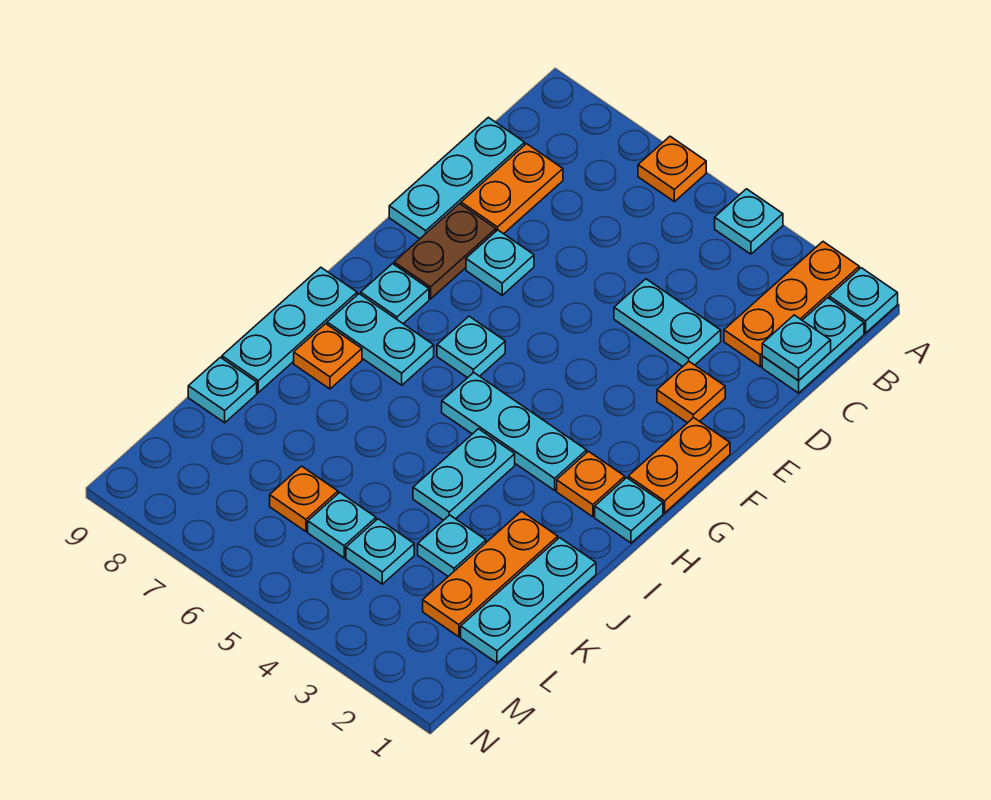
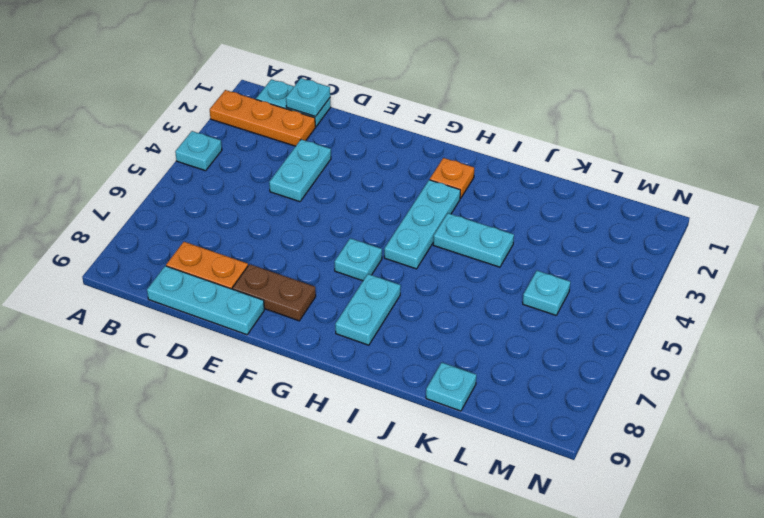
none -> cyan 1x1 plate [829,268,898,333]
none -> orange 1x1 plate [638,136,706,202]
none -> orange 1x1 plate [657,362,725,423]

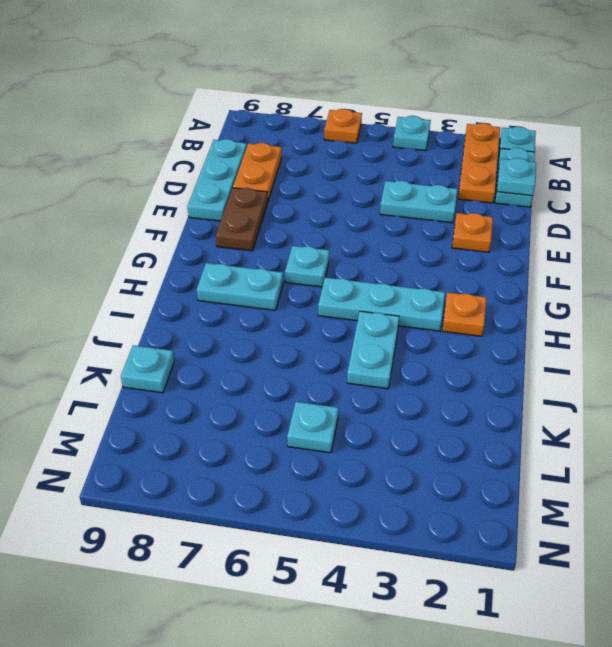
none -> cyan 1x1 plate [466,230,534,295]
none -> orange 1x2 plate [628,418,730,513]
none -> cyan 1x1 plate [361,264,429,323]

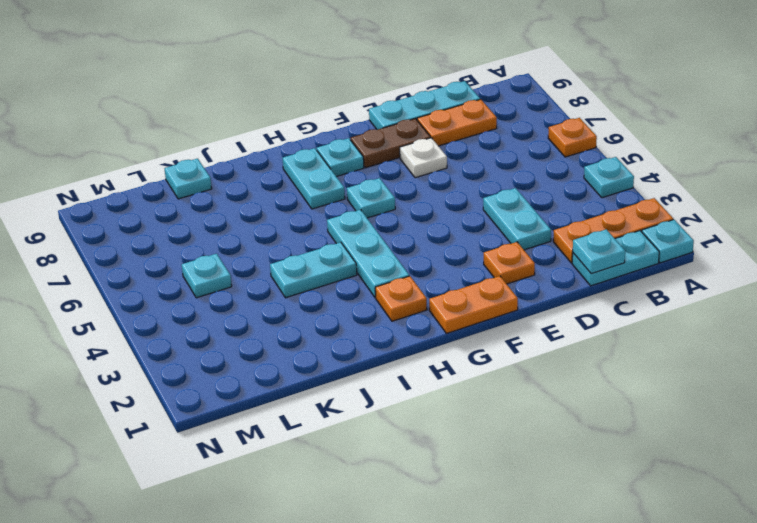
white 1x1 plate [400,138,447,178] -> cyan 1x1 plate [466,230,534,295]
none -> cyan 1x1 plate [595,478,663,543]
none -> cyan 1x3 plate [222,267,357,393]
none -> orange 1x1 plate [294,324,362,389]

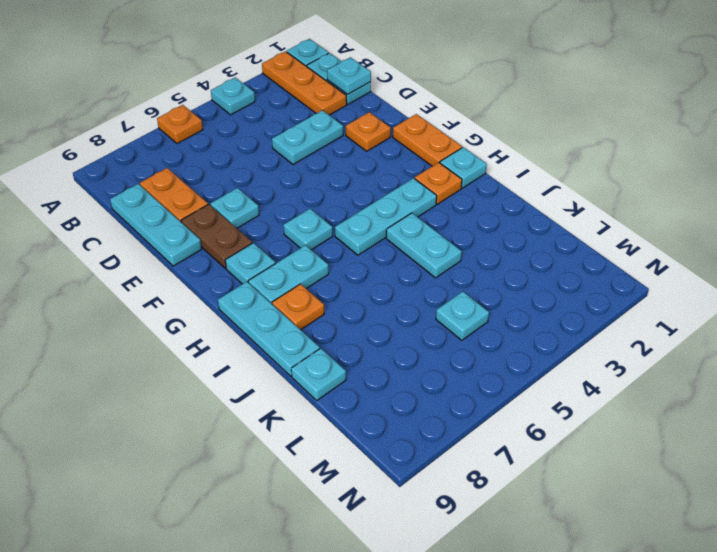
none -> cyan 1x3 plate [461,538,596,663]
none -> orange 1x3 plate [423,511,558,637]
none -> cyan 1x1 plate [418,515,486,576]

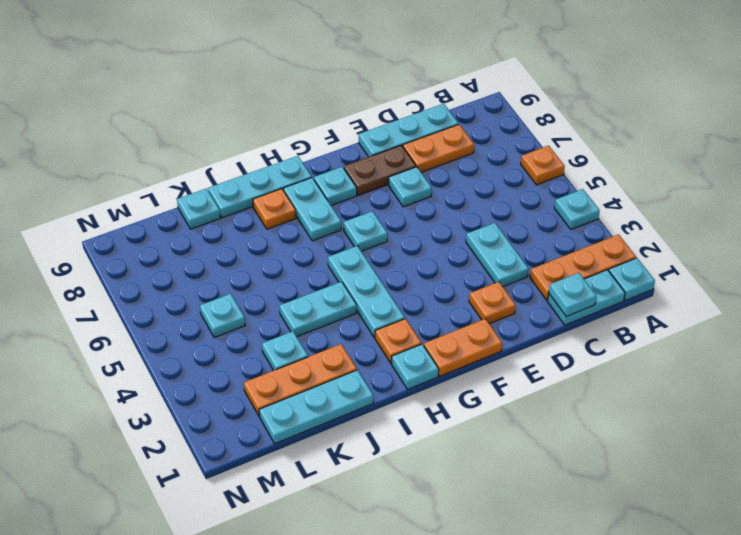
none -> cyan 1x1 plate [346,519,414,584]
none -> orange 1x1 plate [270,466,338,531]

